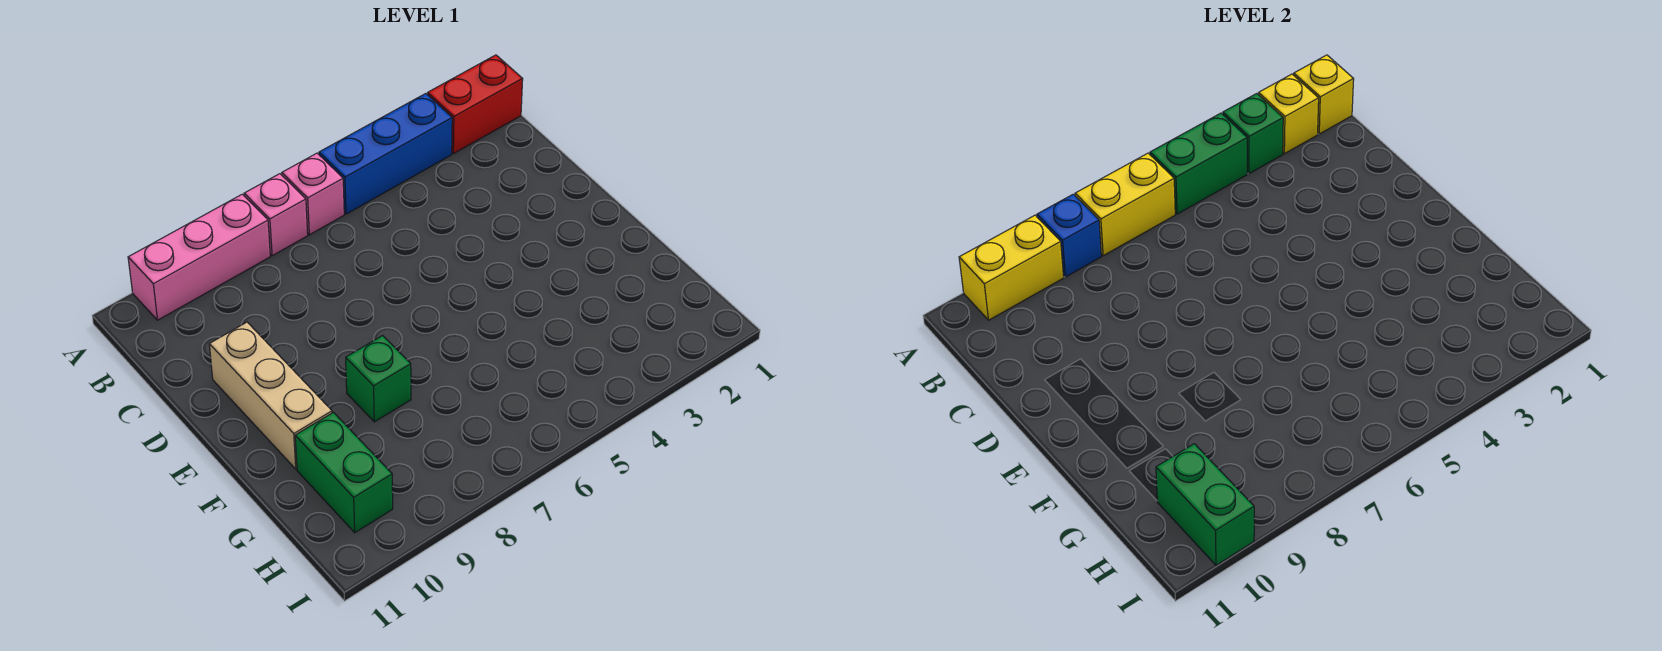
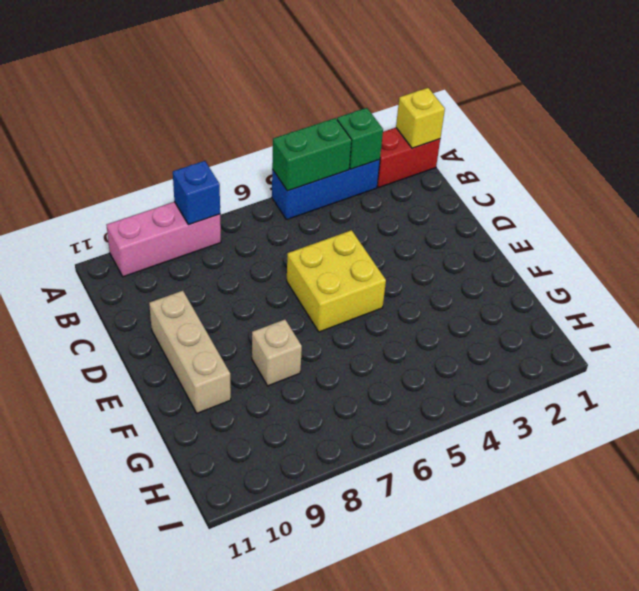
yellow 2x2 brick [287,230,386,332] -> none
tan 1x1 brick [252,320,302,386] -> green 1x1 brick [346,336,411,422]
none -> pink 1x1 brick [282,153,344,235]
none -> pink 1x1 brick [244,174,308,256]
none -> green 1x2 brick [295,412,393,533]

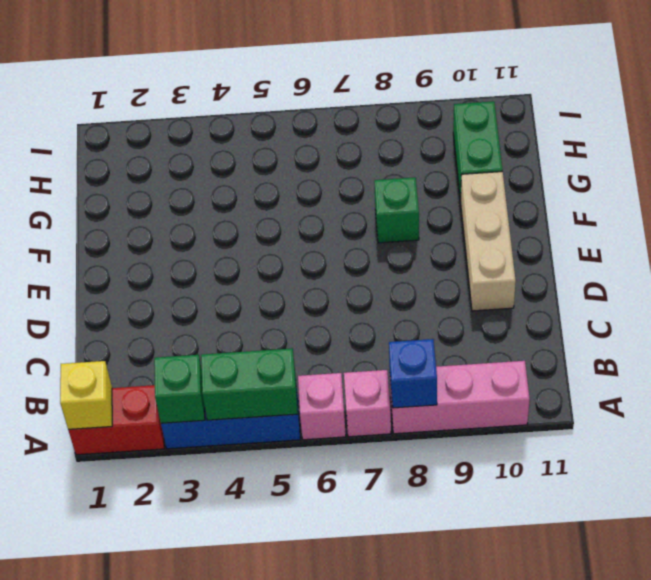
none -> yellow 1x1 brick [1259,74,1319,154]
none -> yellow 1x2 brick [1075,153,1175,256]
none -> yellow 1x2 brick [959,215,1064,320]

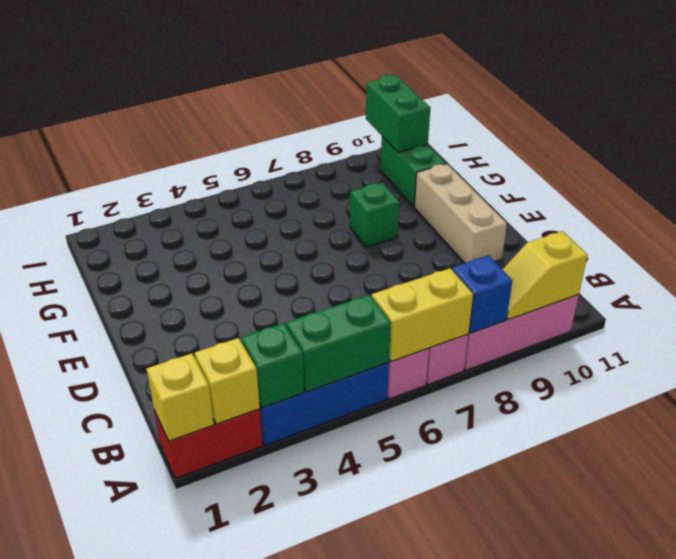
yellow 1x2 slope [502,231,587,319] -> yellow 1x2 brick [959,215,1064,320]

